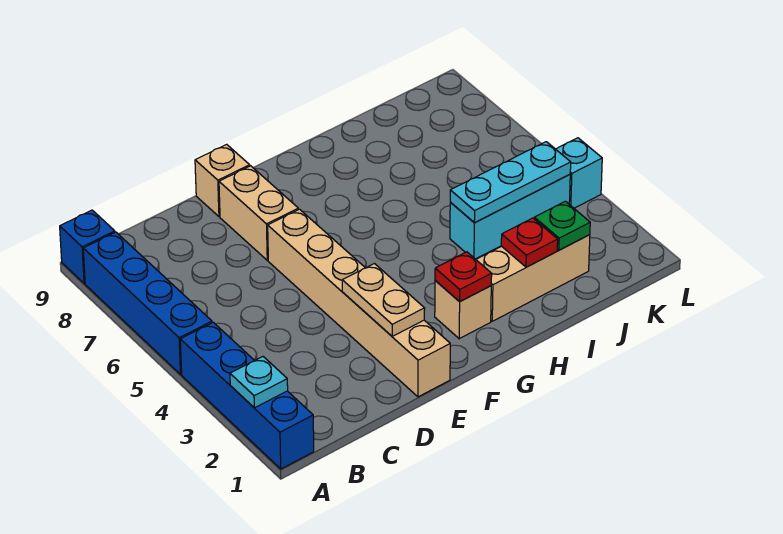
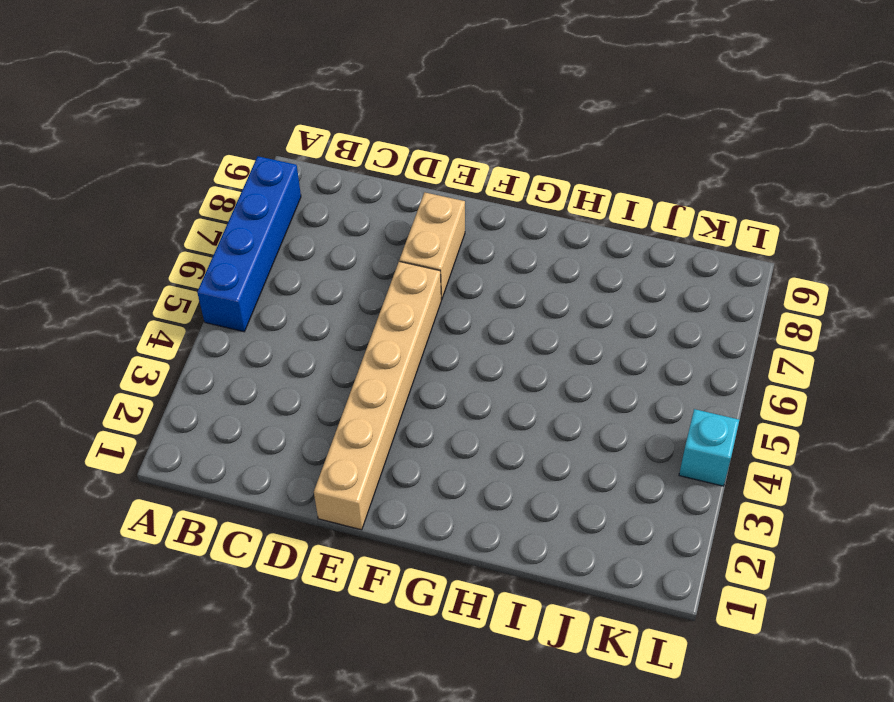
none -> blue 1x4 brick [180,322,314,469]
none -> blue 1x1 brick [60,210,115,283]
none -> tan 1x1 brick [195,144,250,217]

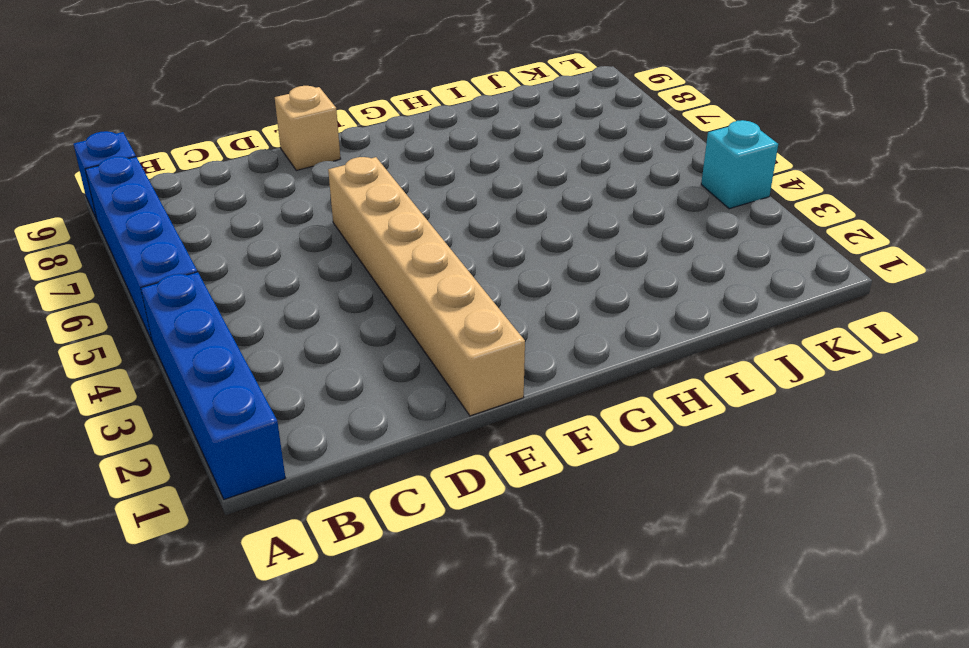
none -> tan 1x2 brick [219,166,298,260]
none -> tan 1x1 brick [435,280,491,339]
none -> tan 1x3 brick [476,235,590,321]

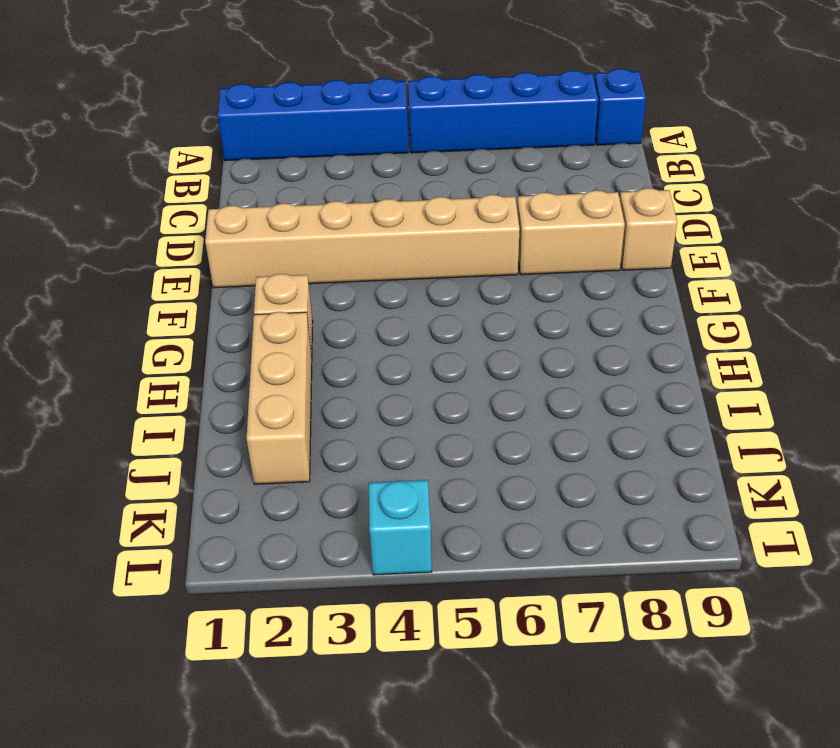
none -> cyan 1x3 brick [450,175,570,259]
none -> cyan 1x1 plate [230,357,288,408]
none -> tan 1x2 plate [342,264,425,336]

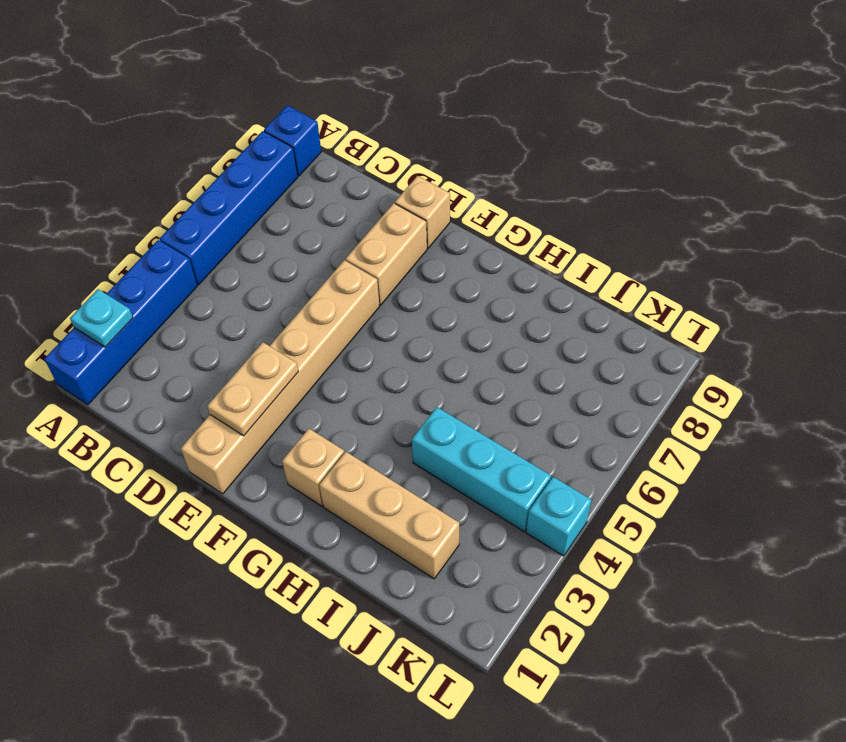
none -> red 1x1 plate [435,252,492,302]
none -> red 1x1 plate [501,218,558,267]
none -> cyan 1x3 plate [450,142,571,223]

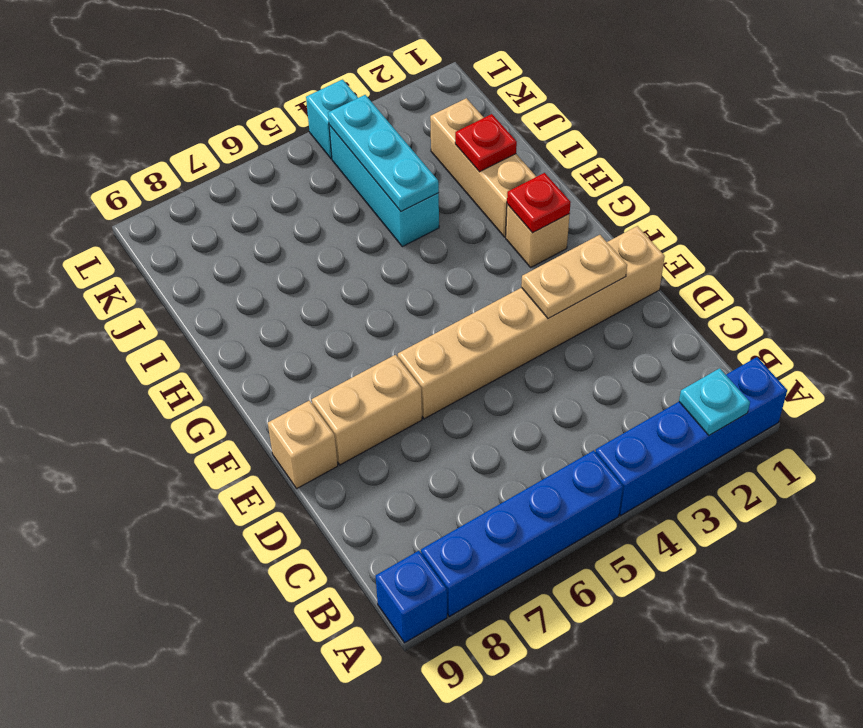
none -> green 1x1 plate [534,201,590,250]

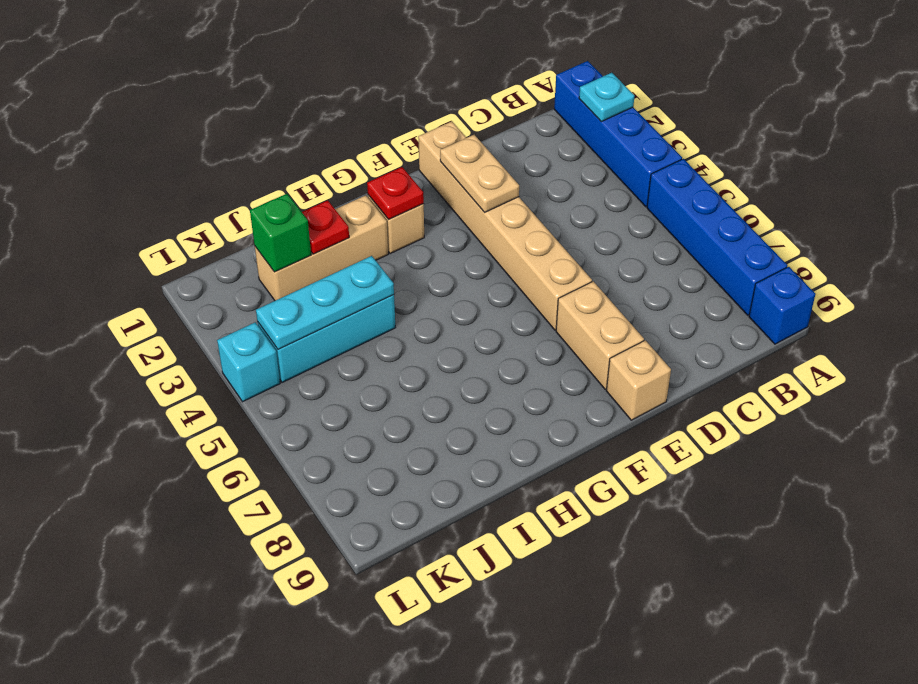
green 1x1 brick [250,194,311,272] -> green 1x1 plate [534,201,590,250]

